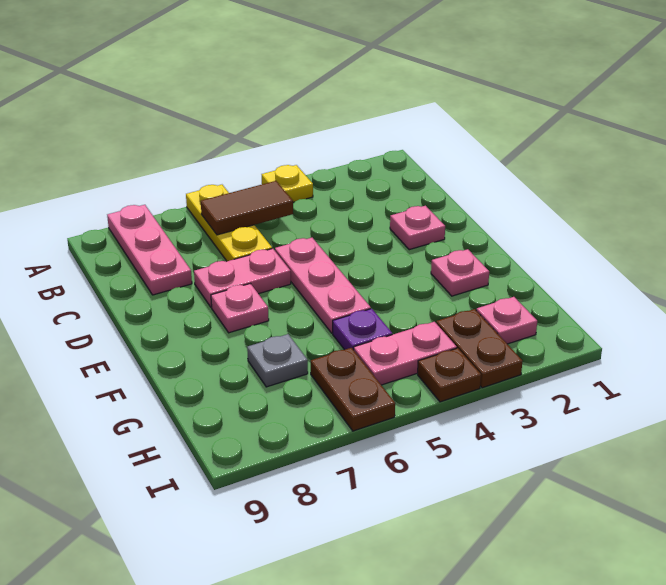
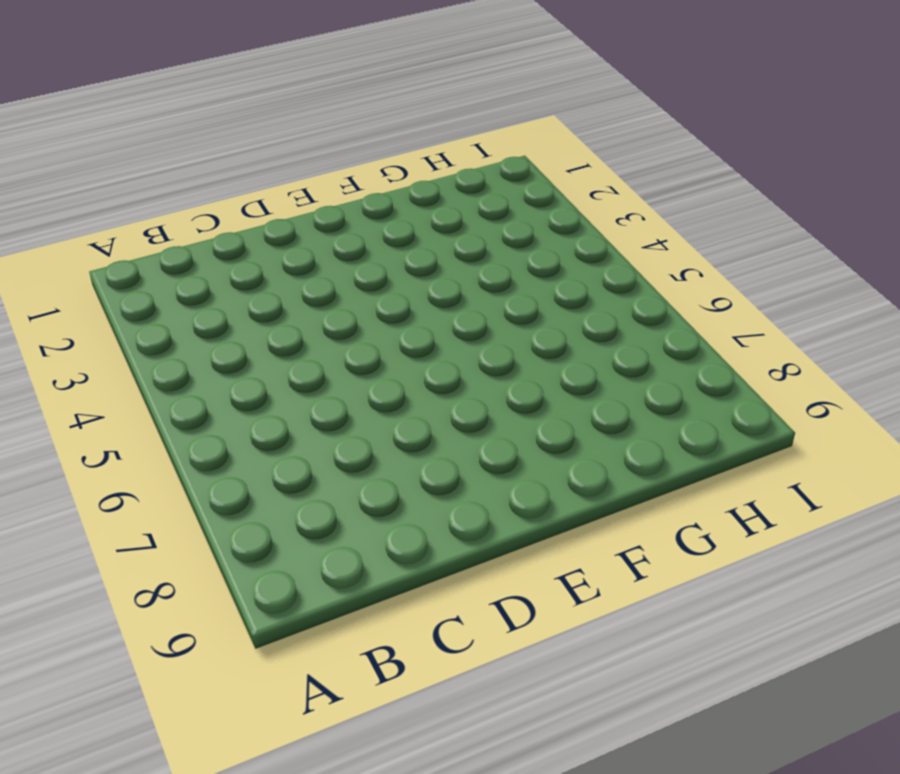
none -> yellow 1x1 plate [262,165,313,202]
none -> yellow 1x3 plate [186,185,272,261]
none -> pink 1x3 plate [107,205,192,295]

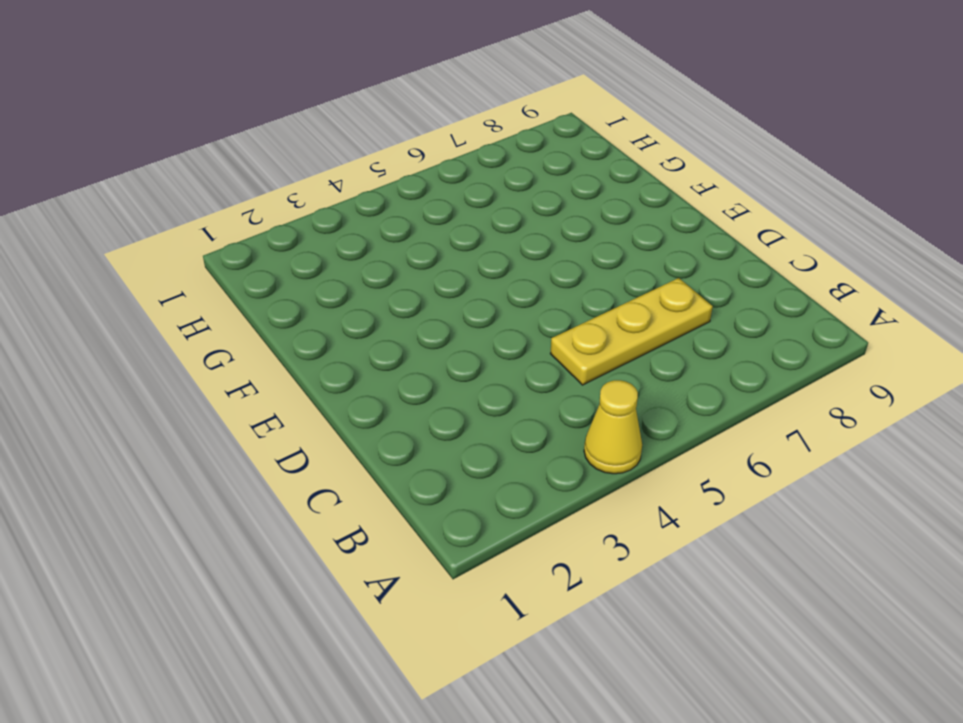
yellow 1x1 cone [584,380,642,474] -> yellow 1x1 plate [262,165,313,202]
yellow 1x3 plate [550,278,713,385] -> yellow 1x3 plate turned to [186,185,272,261]
none -> pink 1x3 plate [107,205,192,295]
none -> pink 1x1 plate [390,206,445,250]
none -> pink 1x3 plate [275,238,371,333]

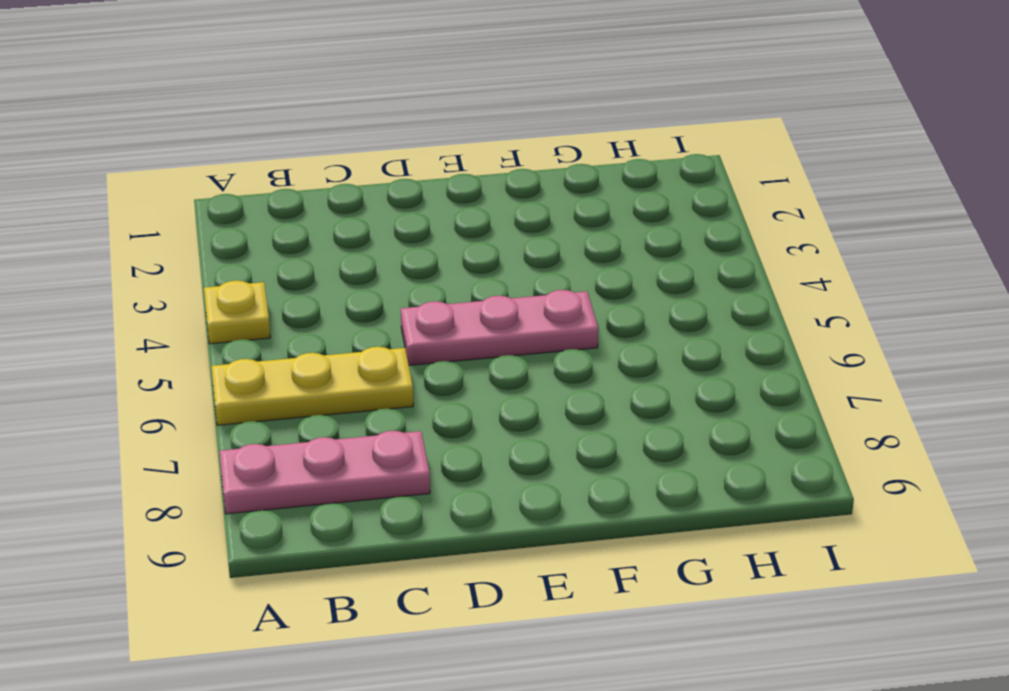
none -> pink 1x1 plate [390,206,445,250]
none -> pink 1x2 plate [194,249,291,307]
none -> pink 1x1 plate [211,284,269,333]

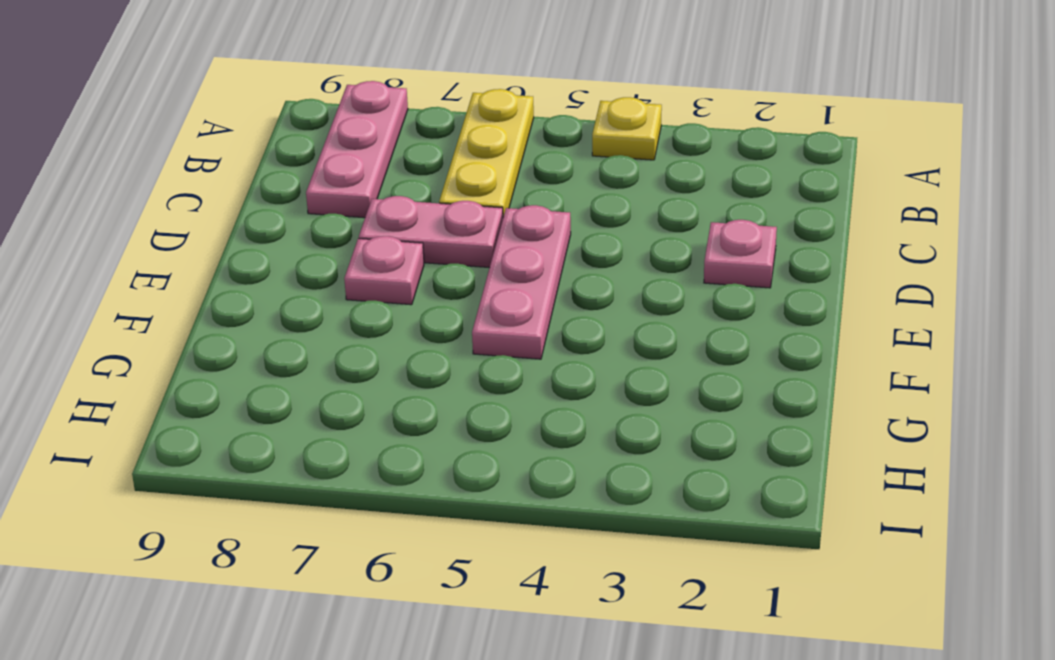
none -> pink 1x1 plate [431,249,489,296]
none -> purple 1x1 plate [333,309,392,350]
none -> grey 1x1 plate [247,334,308,387]

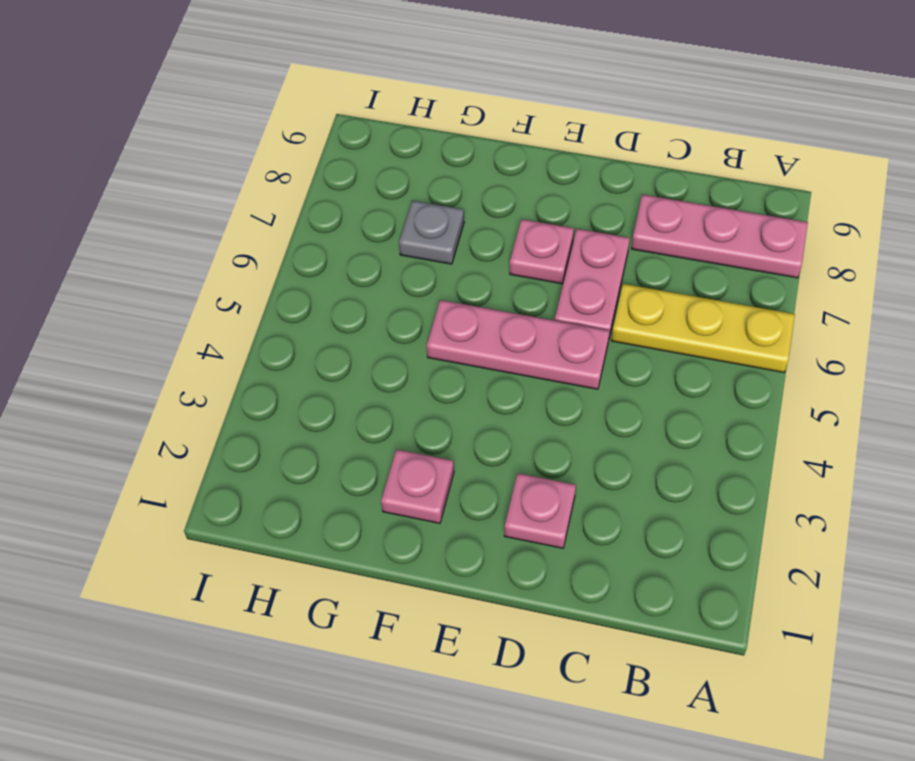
none -> yellow 1x1 plate [262,165,313,202]
none -> purple 1x1 plate [333,309,392,350]
none -> pink 1x1 plate [476,297,537,344]

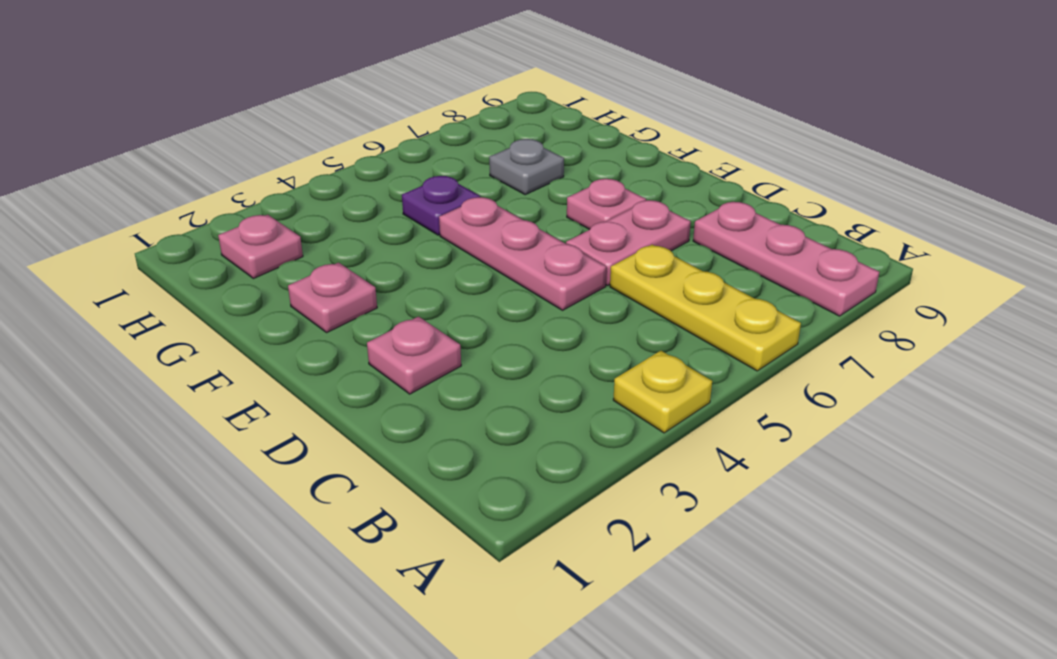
none -> brown 1x2 plate [436,309,523,388]
none -> pink 1x2 plate [354,322,457,385]
none -> brown 1x2 plate [311,348,395,431]

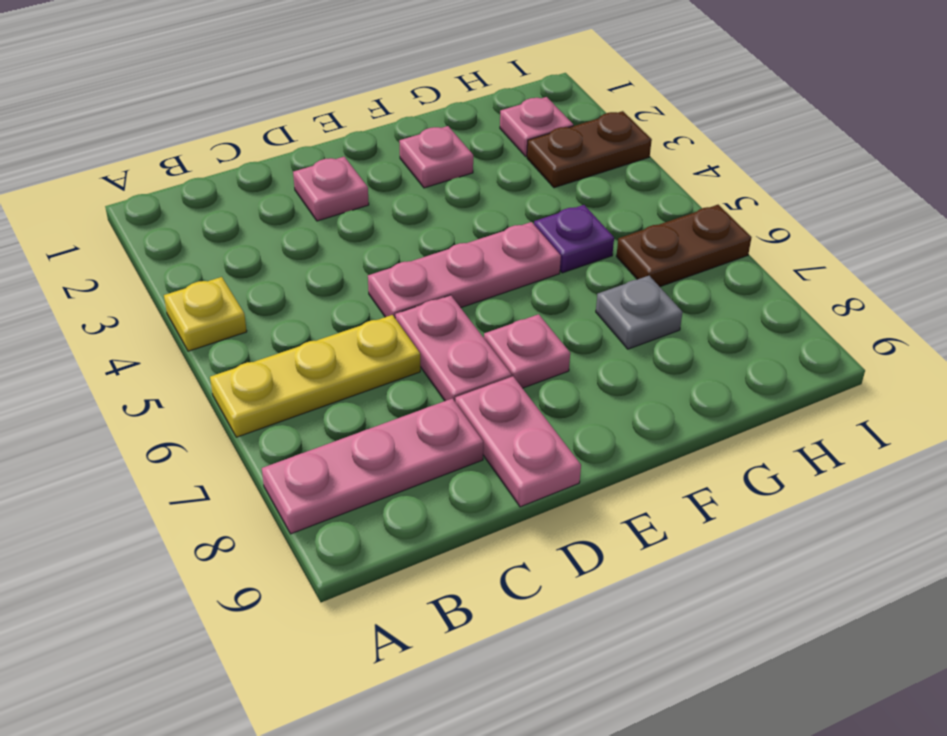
pink 1x2 plate [455,376,581,507] -> pink 1x2 plate moved to [354,322,457,385]
none -> brown 1x1 plate [418,348,481,402]
none -> brown 1x2 tile [201,181,293,235]

